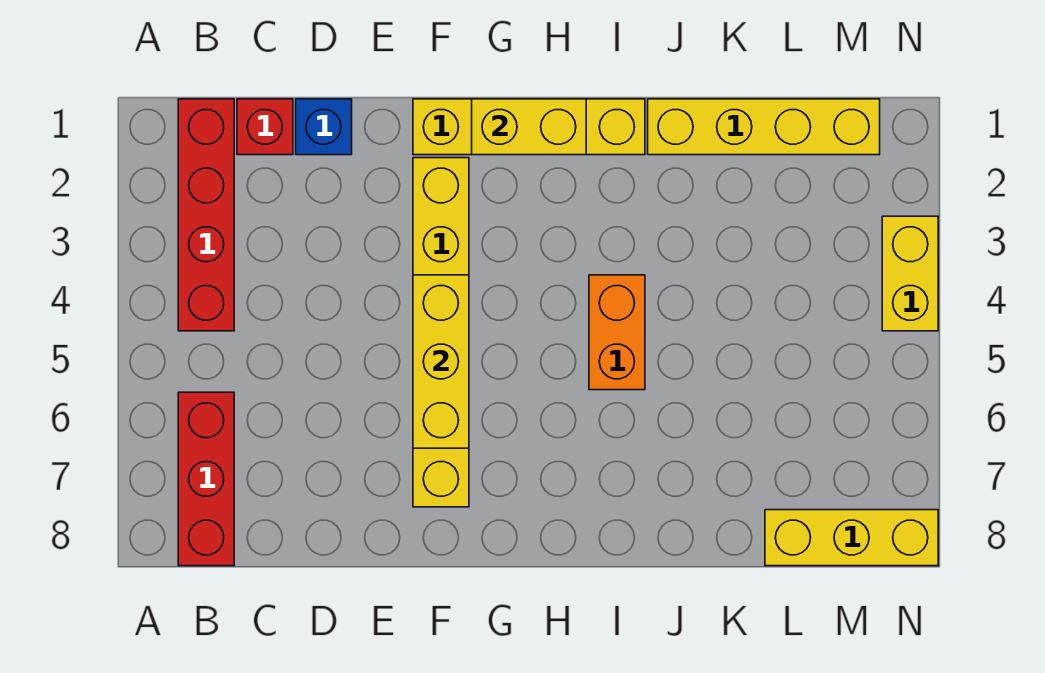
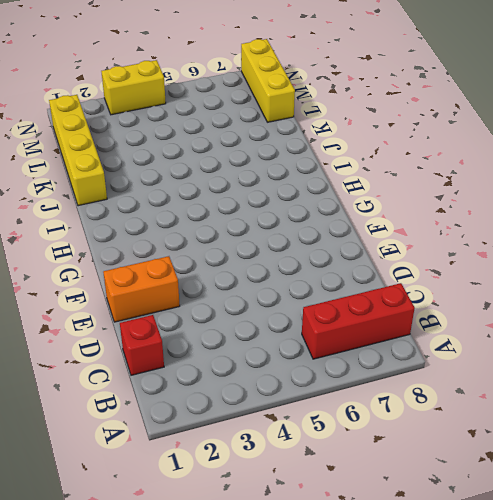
orange 1x2 brick [103,256,180,322] -> orange 1x2 brick moved to [589,275,645,390]
none -> red 1x4 brick [178,99,234,331]
none -> blue 1x1 brick [296,99,352,155]
none -> yellow 1x4 brick [413,99,645,155]

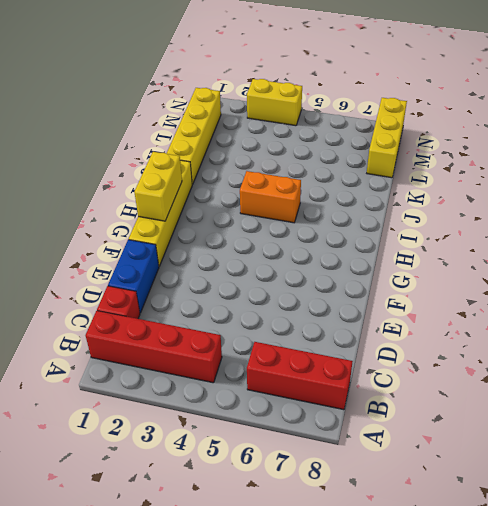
blue 1x2 brick [108,240,159,313] -> blue 1x1 brick [296,99,352,155]
none -> yellow 1x6 brick [413,158,469,507]
none -> yellow 1x3 brick [413,275,469,448]

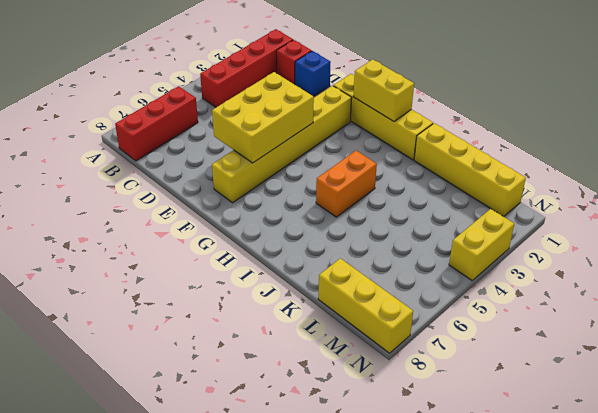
yellow 2x3 brick [212,72,314,163] -> yellow 1x3 brick [413,275,469,448]

